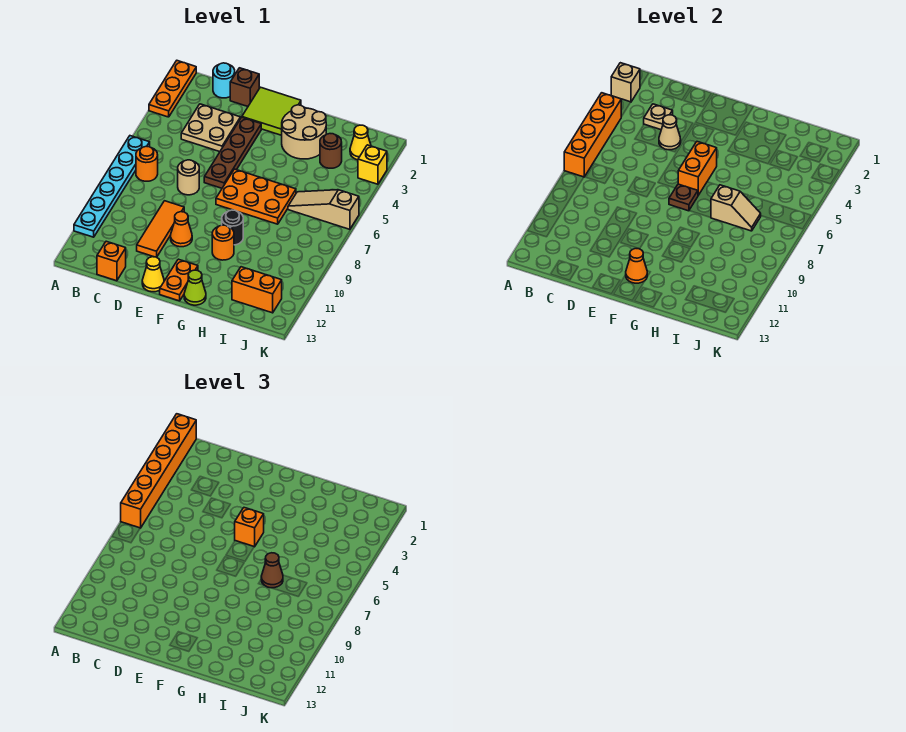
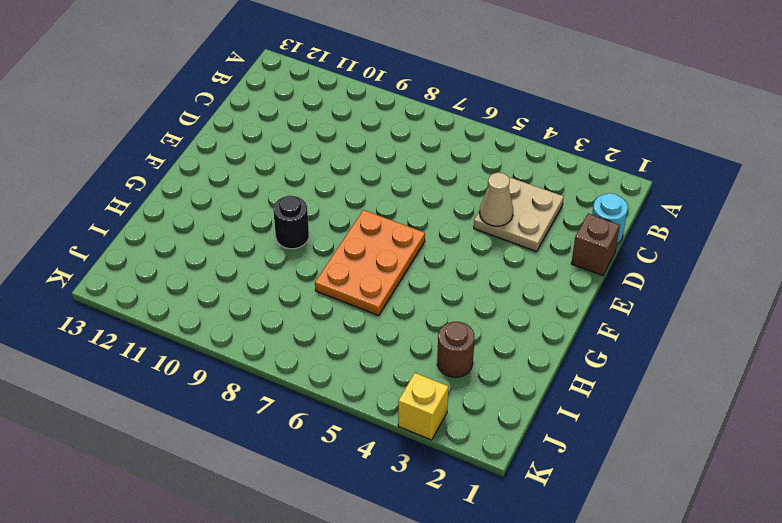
none -> orange 1x3 plate [149,61,196,117]
none -> cyan 1x6 plate [74,136,150,237]
none -> orange 1x1 round brick [136,146,158,181]
none -> orange 1x1 brick [97,241,126,281]

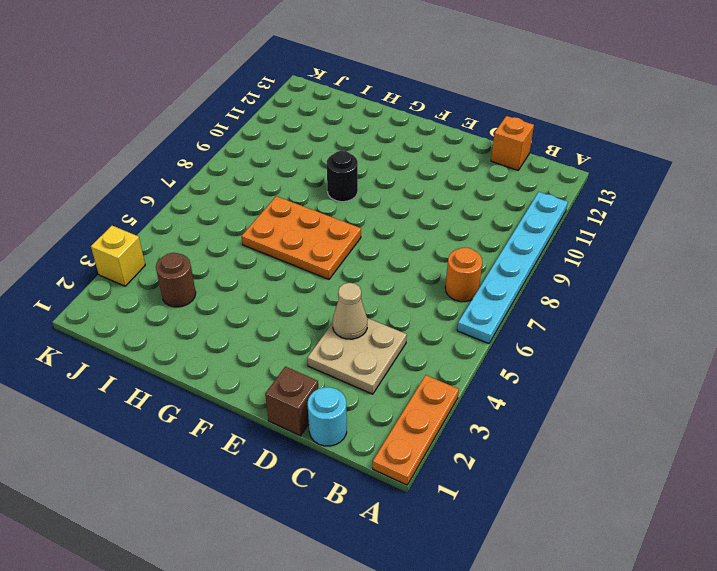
none -> tan 1x1 round brick [178,160,199,195]
none -> orange 1x3 tile [137,201,184,257]
none -> lime 2x2 tile [242,87,301,135]
none -> brown 1x4 plate [204,117,261,188]

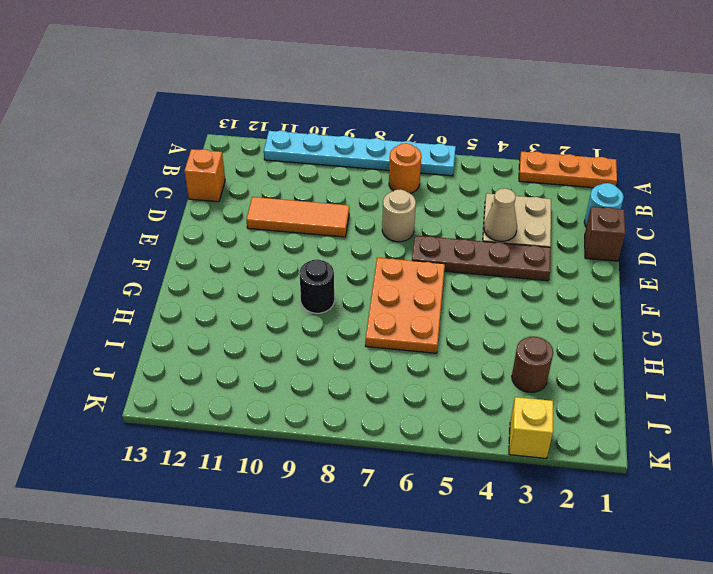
none -> lime 2x2 tile [242,87,301,135]
none -> orange 1x1 cone [171,212,192,247]
none -> yellow 1x1 cone [142,257,164,292]
none -> orange 1x2 plate [160,259,198,301]

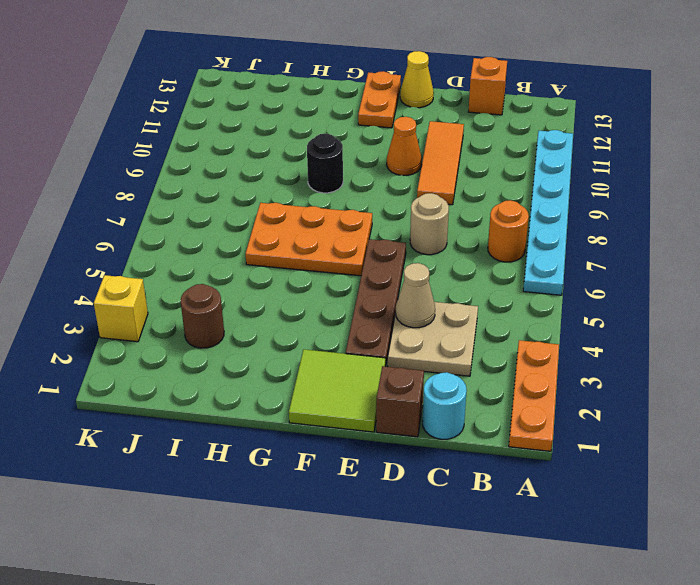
none -> tan 2x2 round brick [282,105,326,159]
none -> orange 1x1 round brick [212,225,234,260]
none -> lime 1x1 cone [184,270,206,305]
none -> tan 1x3 slope [288,190,359,229]

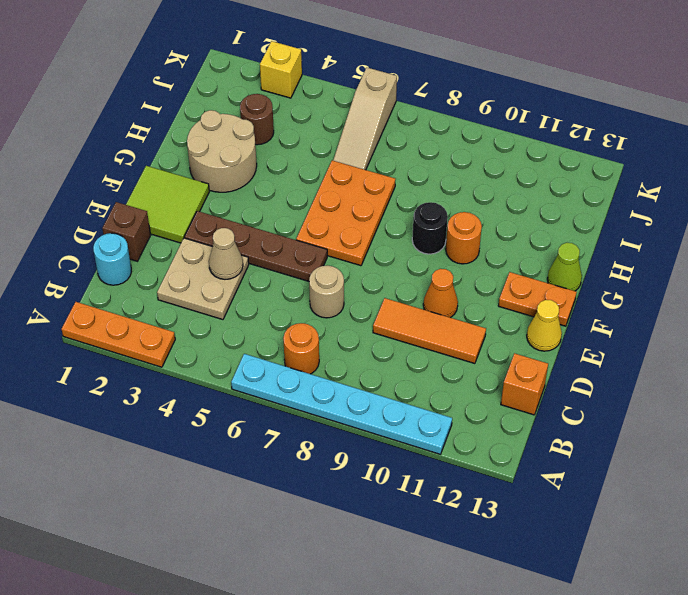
none -> orange 1x2 brick [232,267,282,313]
none -> yellow 1x1 cone [350,125,371,160]
none -> tan 1x1 brick [611,63,640,102]
none -> orange 1x4 brick [564,93,621,177]

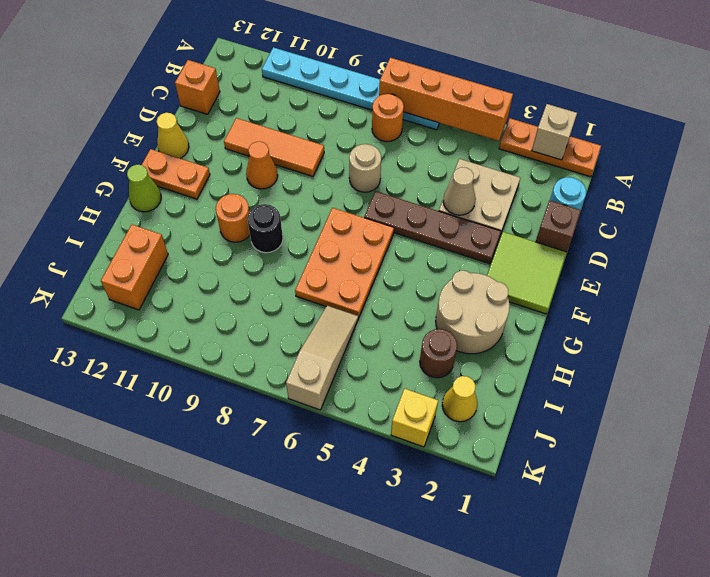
none -> tan 1x1 plate [644,104,673,130]
none -> orange 1x2 brick [678,142,717,195]
none -> brown 1x1 plate [669,184,698,211]
none -> orange 1x1 cone [626,249,647,283]

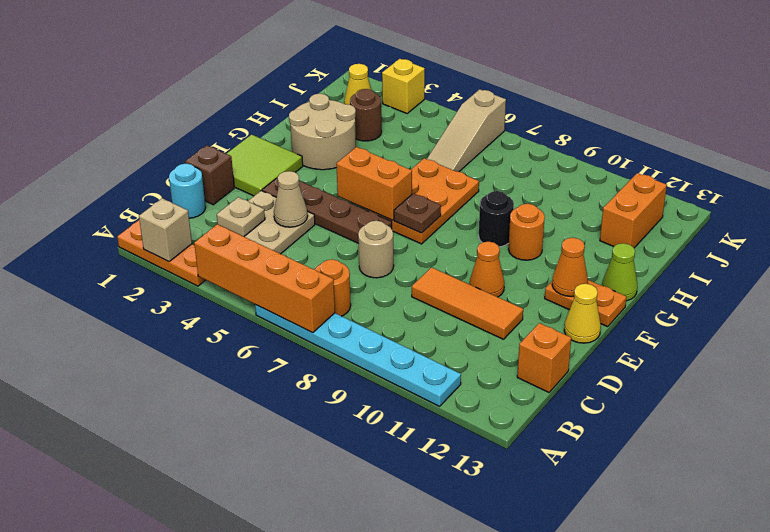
none -> tan 1x2 slope [711,185,761,231]
none -> orange 1x6 brick [121,414,196,528]
none -> orange 1x1 brick [235,508,264,547]
none -> brown 1x1 cone [261,553,283,588]

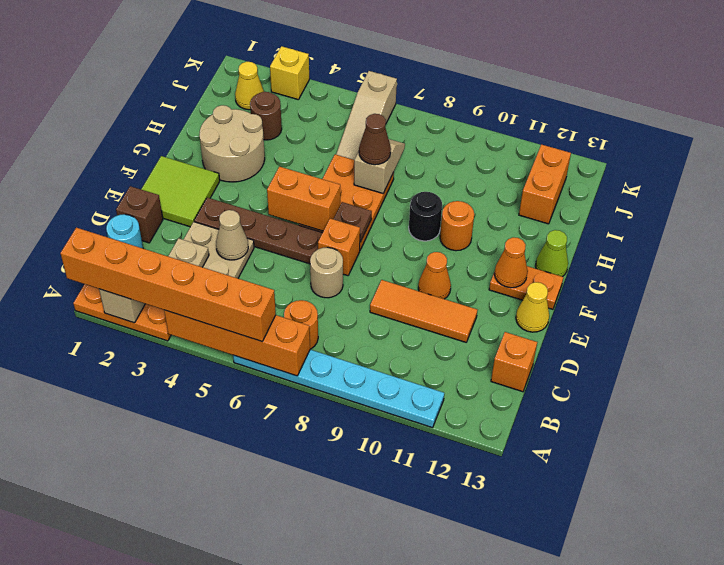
orange 1x1 brick [318,218,360,276] -> orange 1x1 brick moved to [235,508,264,547]

